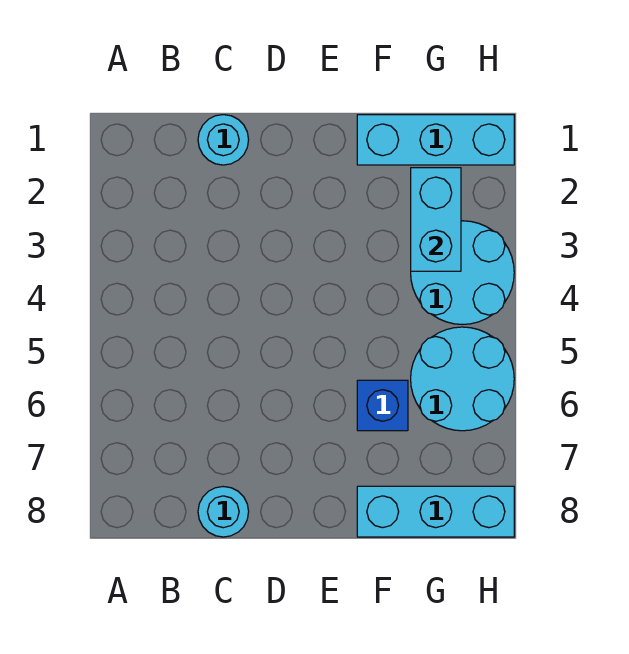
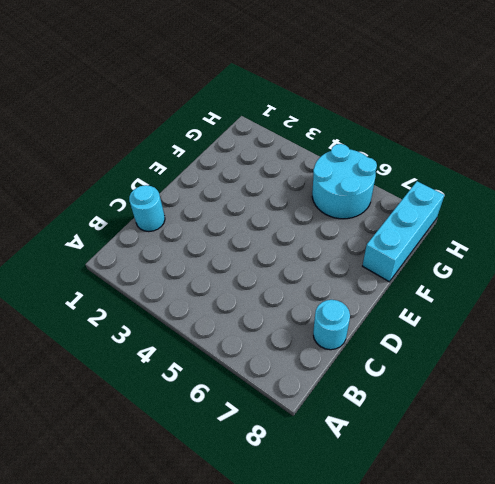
none -> cyan 1x3 brick [357,115,514,165]
none -> blue 1x1 brick [357,380,408,431]

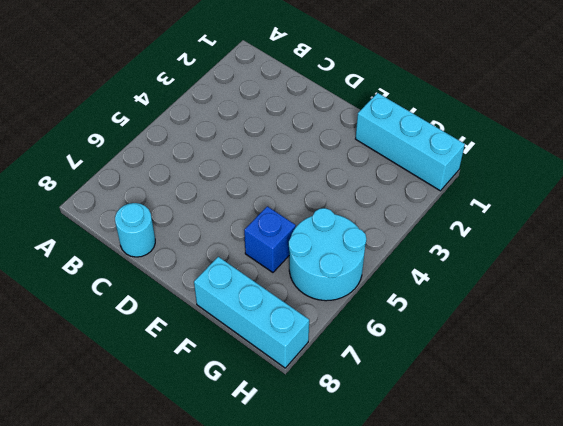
none -> cyan 1x1 round brick [198,115,249,165]
none -> cyan 2x2 round brick [411,221,514,324]

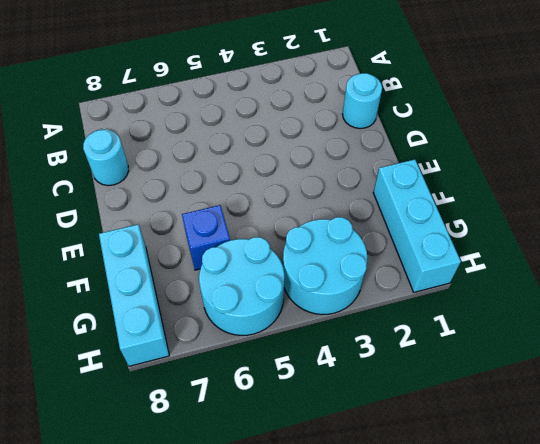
none -> cyan 1x2 brick [411,168,461,271]

